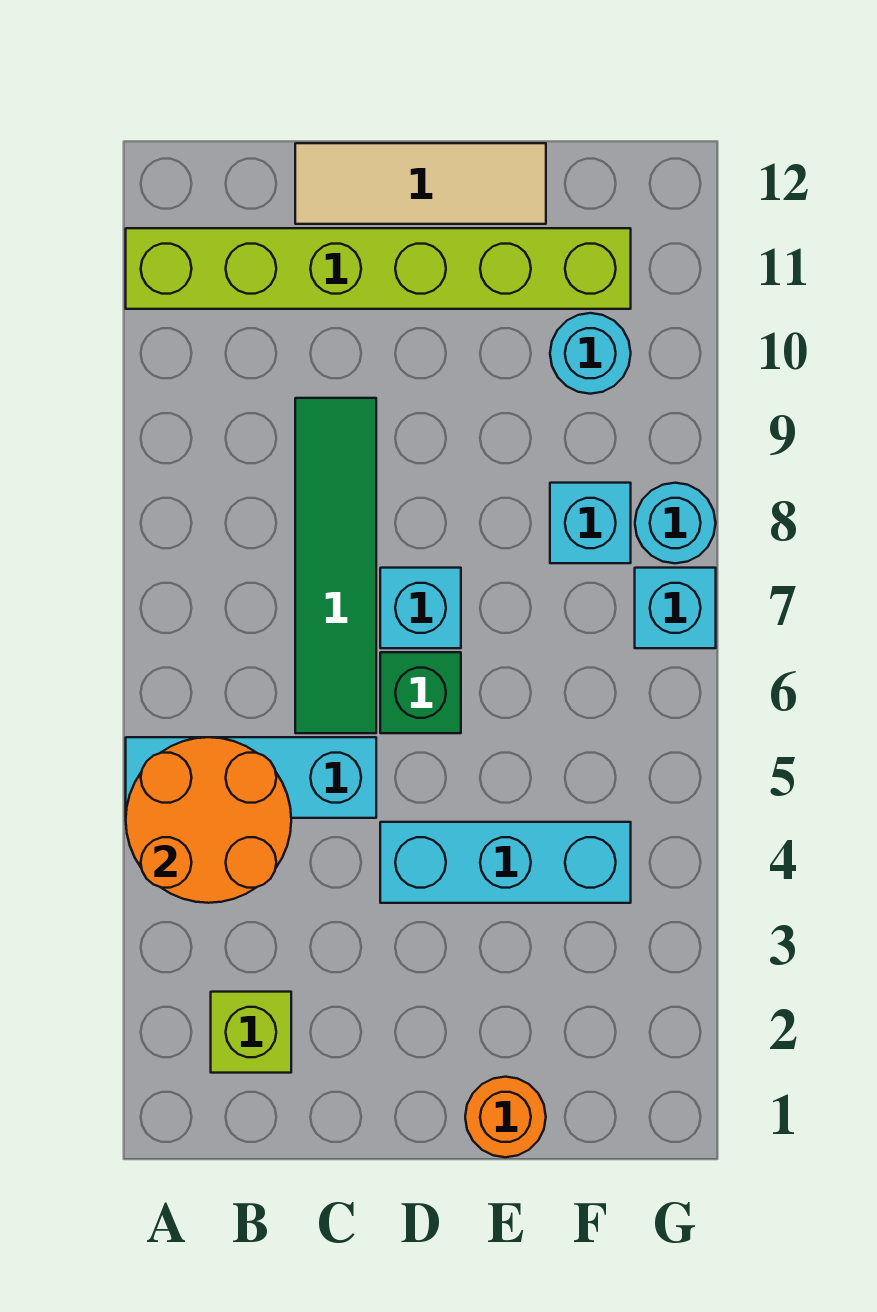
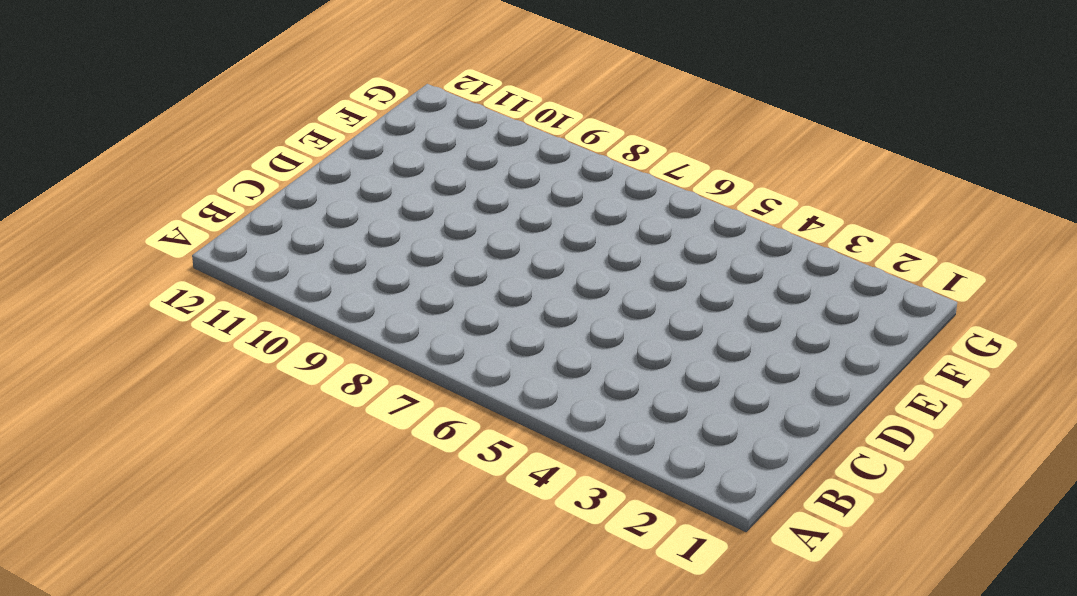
none -> cyan 1x3 brick [126,737,376,818]
none -> lime 1x6 brick [126,228,631,309]
none -> lime 1x1 brick [211,992,291,1073]

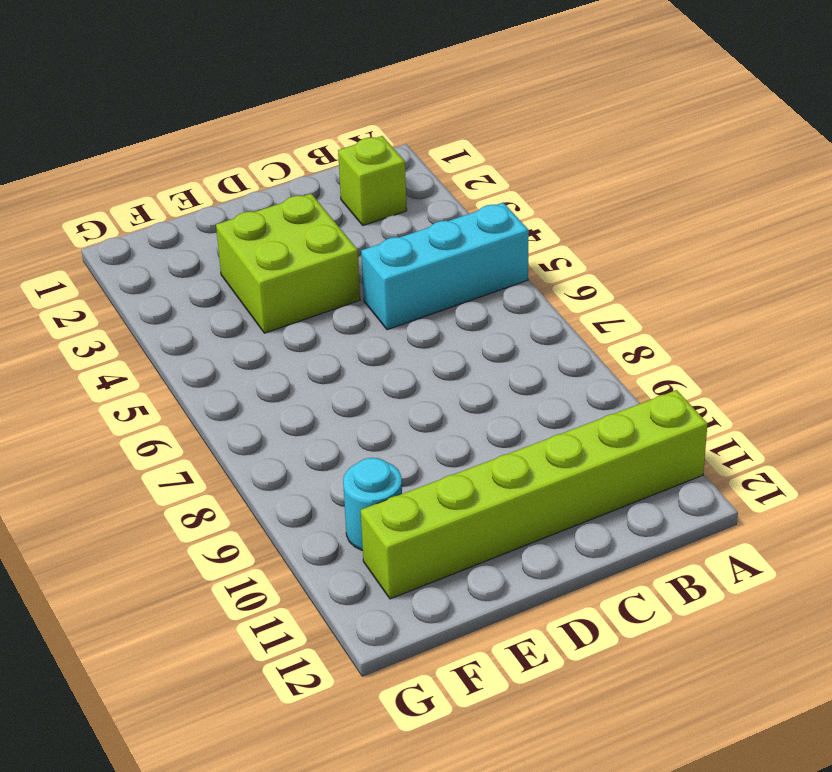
lime 2x2 brick [216,194,360,333] -> cyan 1x3 brick [380,822,631,903]
none -> green 1x4 tile [295,398,376,733]
none -> tan 1x3 tile [295,143,546,224]
none -> green 1x1 brick [380,652,461,733]

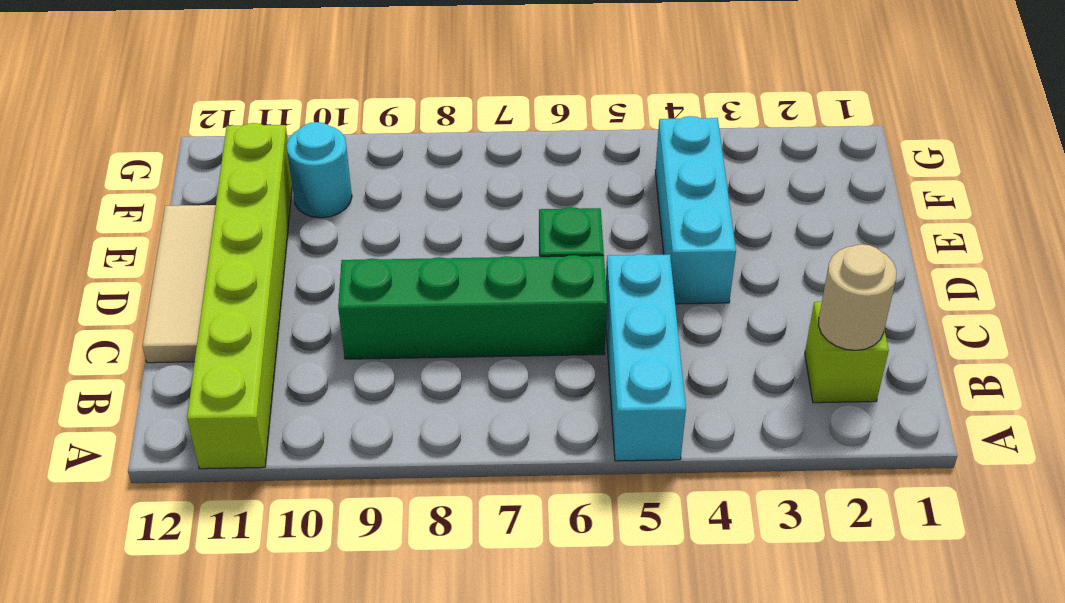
tan 1x1 round brick [818,244,896,350] -> none
green 1x4 brick [338,255,607,359] -> green 1x4 tile [295,398,376,733]
none -> cyan 1x1 brick [380,568,461,648]
none -> orange 1x1 round brick [465,1077,546,1157]
none -> cyan 1x1 brick [550,483,631,563]

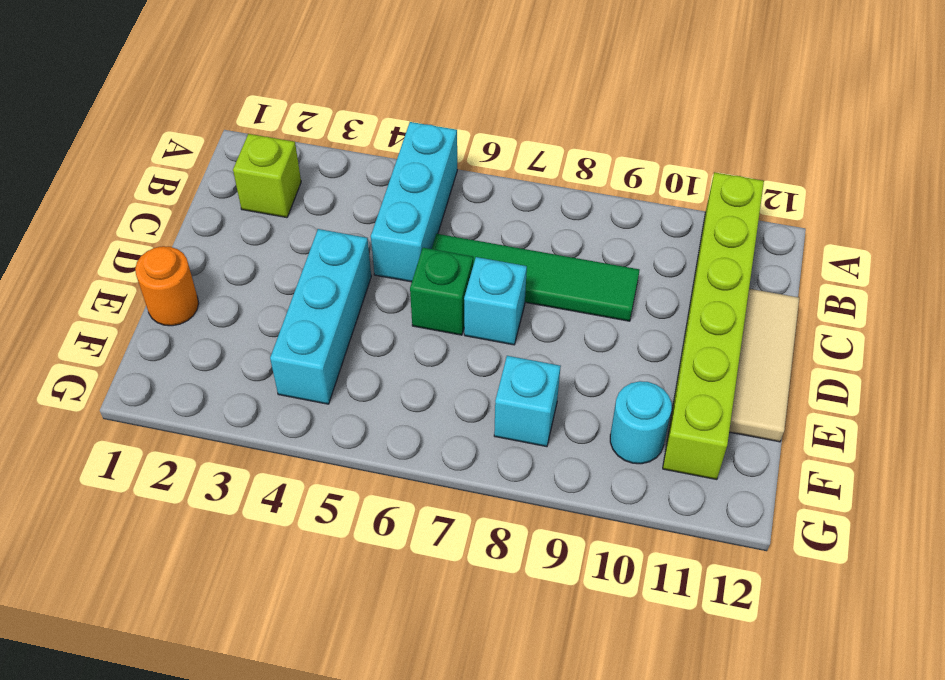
none -> cyan 1x1 brick [635,568,716,648]
none -> cyan 1x1 round brick [635,483,716,563]
none -> orange 2x2 round brick [126,737,291,903]

